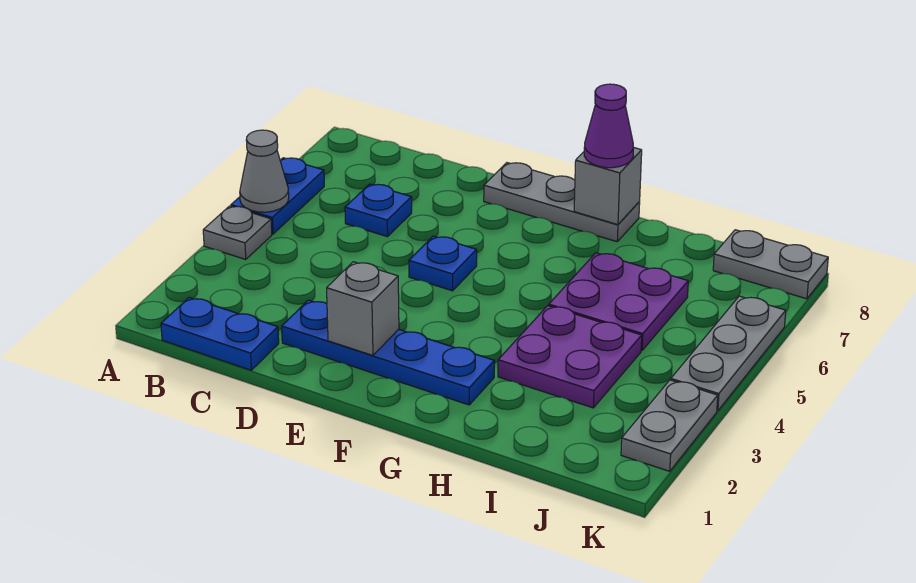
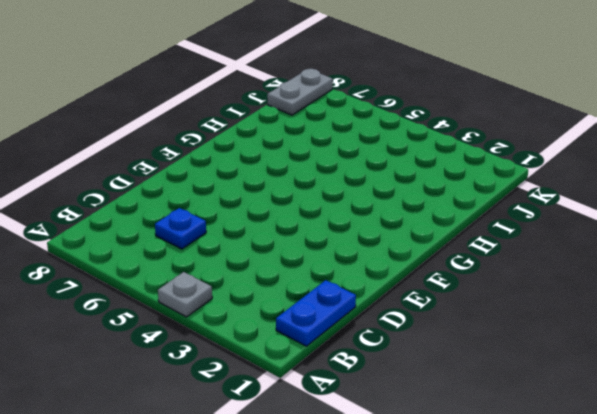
none -> blue 1x2 plate [231,158,324,234]
none -> blue 1x4 plate [282,300,495,405]
none -> blue 1x1 plate [409,236,477,291]

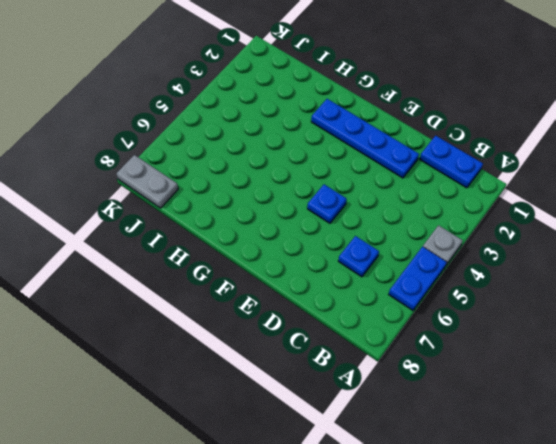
none -> grey 1x3 plate [484,163,640,242]
none -> purple 2x2 plate [498,306,642,408]
none -> purple 2x2 plate [549,253,688,351]

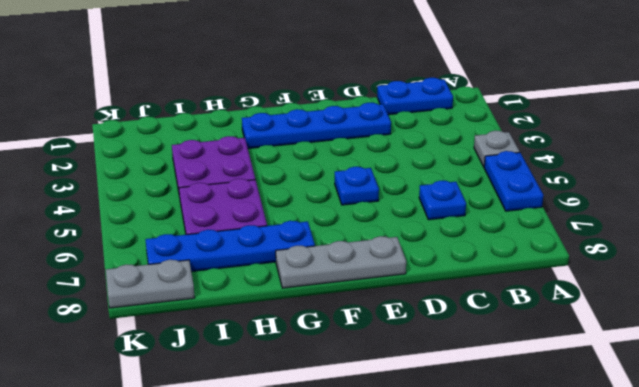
blue 1x4 plate [145,221,315,272] -> none
none -> grey 1x2 plate [621,380,718,471]
none -> grey 1x3 plate [671,296,786,411]
none -> grey 1x1 cone [240,130,289,212]

